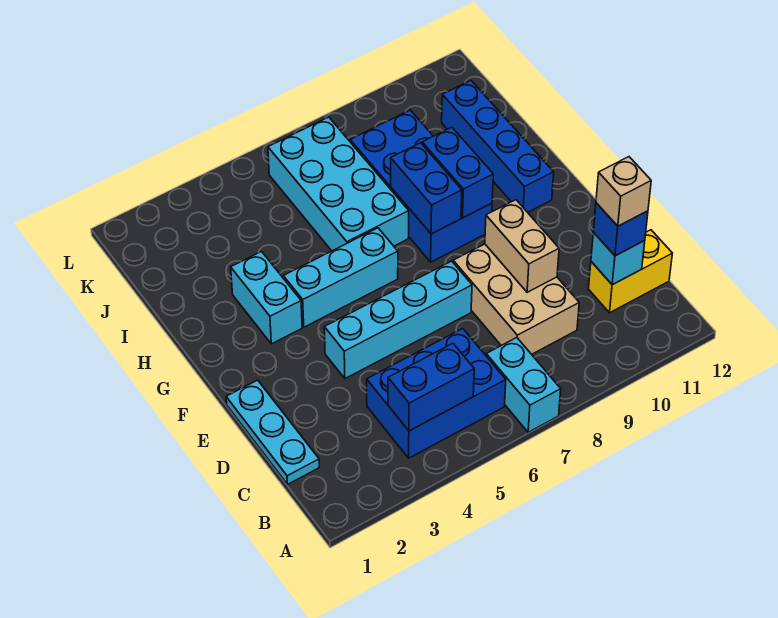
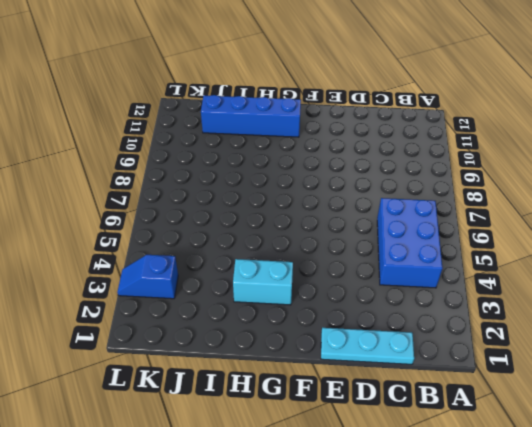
blue 1x2 slope [117,255,178,299] -> none
none -> cyan 1x2 brick [486,338,561,432]
none -> tan 2x3 brick [453,244,579,354]
none -> yellow 1x2 brick [589,230,672,313]

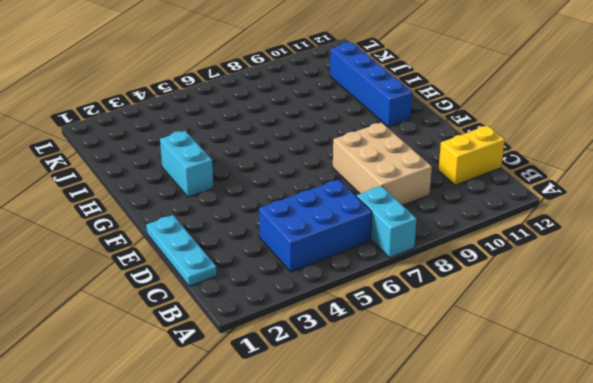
none -> cyan 1x4 brick [324,261,472,379]
none -> cyan 1x3 brick [283,228,398,327]
none -> blue 2x4 brick [350,110,492,262]

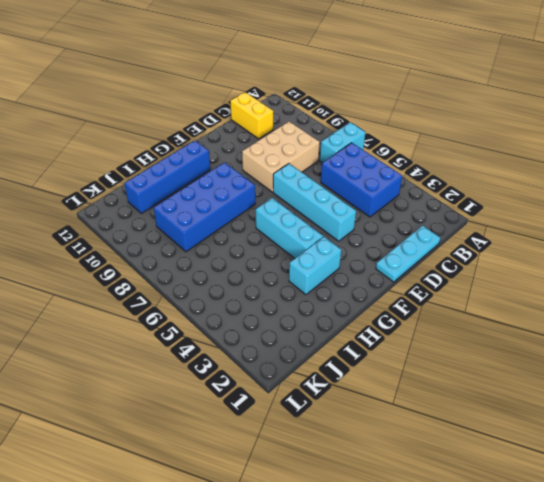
none -> cyan 2x4 brick [268,117,409,251]
none -> blue 1x2 brick [388,343,474,431]
none -> cyan 1x1 brick [591,232,645,285]

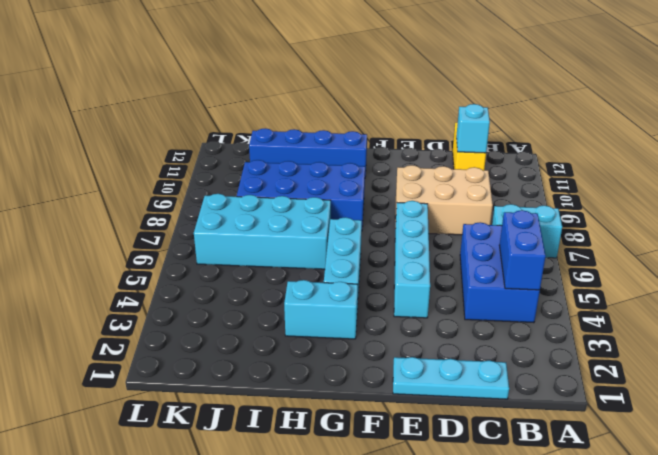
none -> tan 1x2 brick [485,200,559,292]
none -> blue 1x2 brick [391,143,462,234]
none -> blue 1x2 brick [422,127,493,218]

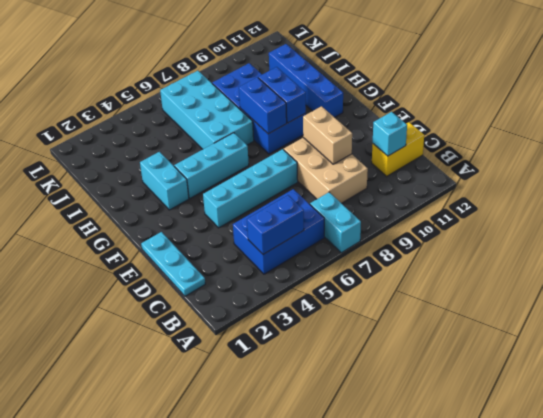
none -> blue 1x1 brick [593,203,648,256]
none -> tan 1x1 brick [596,157,651,226]

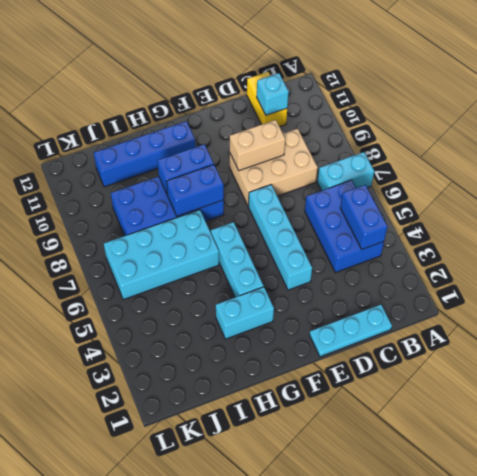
none -> blue 1x1 brick [593,203,648,256]
none -> tan 1x1 brick [596,157,651,226]

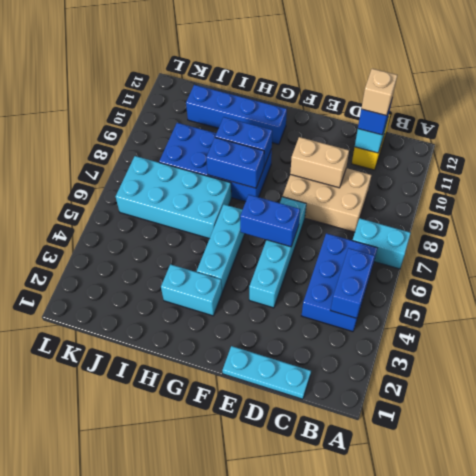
blue 1x2 brick [240,195,300,247] -> none

